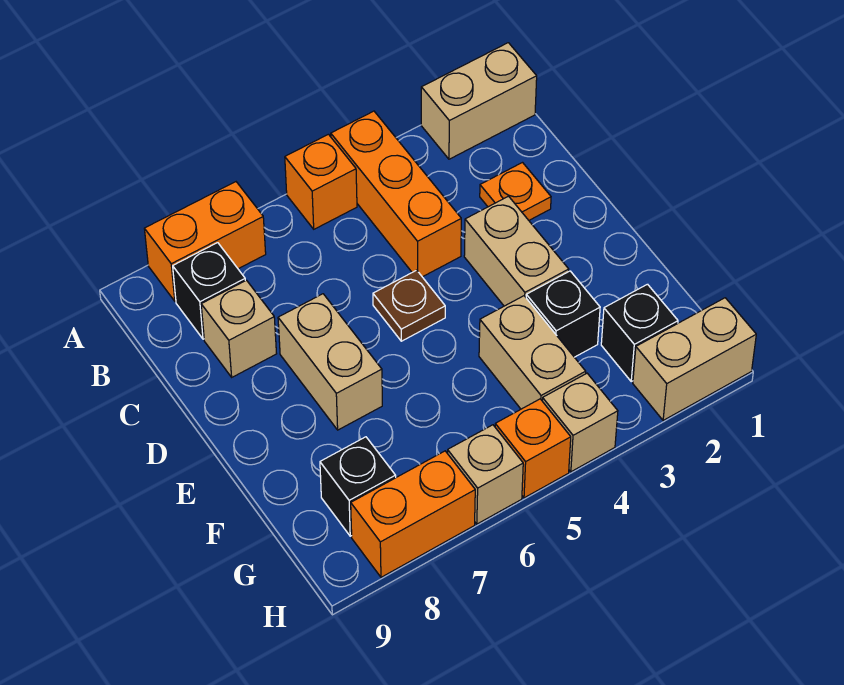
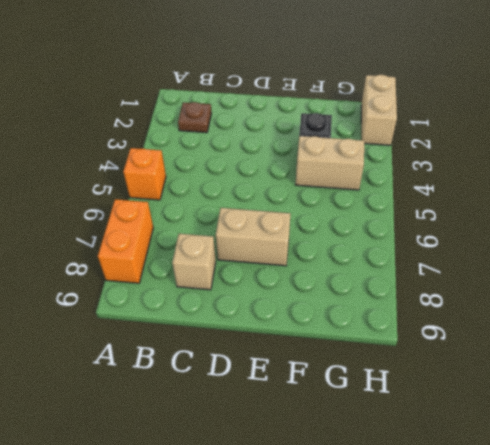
brown 1x1 plate [178,102,211,133] -> brown 1x1 plate moved to [373,270,445,341]
none -> tan 1x2 brick [421,43,537,159]
none -> orange 1x3 brick [331,111,461,277]
none -> black 1x1 brick [173,243,245,339]

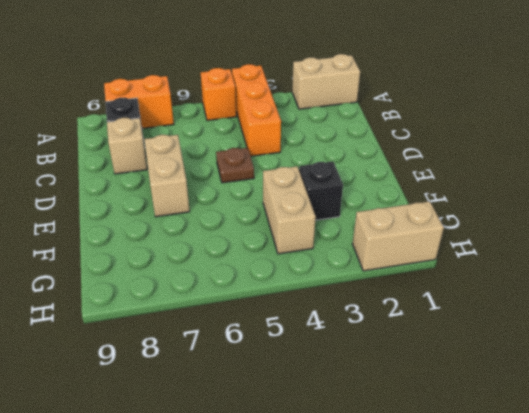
none -> orange 1x1 plate [480,163,551,220]
none -> tan 1x2 brick [464,196,569,306]
none -> black 1x1 brick [601,284,678,381]

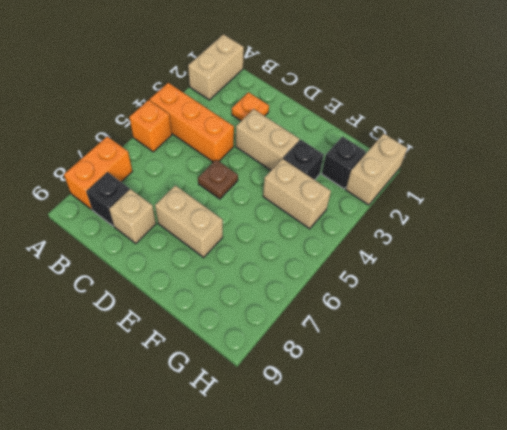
none -> black 1x1 brick [320,437,396,536]
none -> tan 1x1 brick [542,373,618,472]
none -> orange 1x1 brick [495,399,571,498]

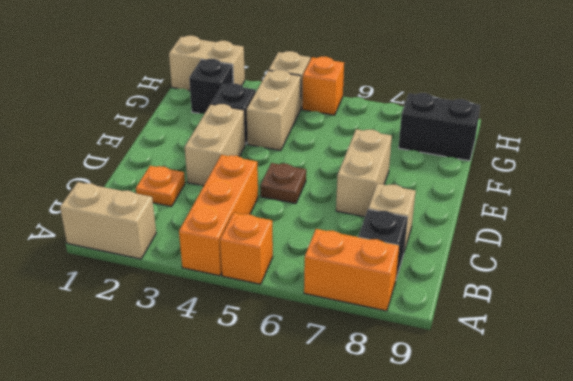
black 1x2 brick [399,93,480,161] -> black 1x1 brick [320,437,396,536]
none -> tan 1x1 brick [448,425,523,524]
none -> orange 1x2 brick [351,451,475,577]

